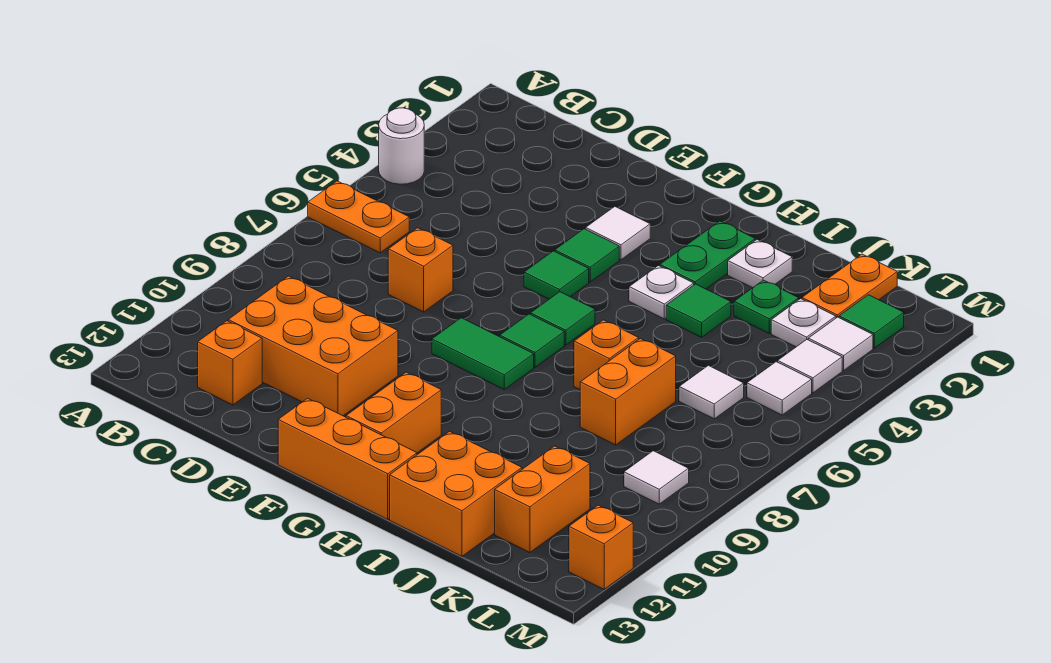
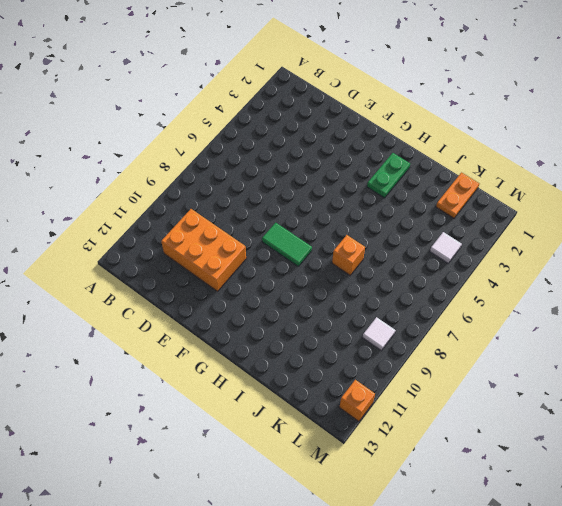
none -> white 1x1 round brick [379,108,424,184]
none -> orange 1x2 plate [308,181,409,253]
none -> orange 1x1 brick [198,321,262,405]
none -> orange 1x1 brick [388,228,453,312]

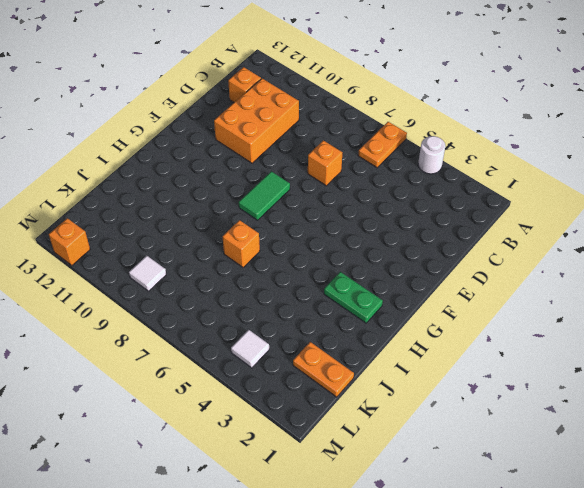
none -> white 1x1 tile [586,207,650,260]
none -> green 1x1 tile [555,229,619,282]
none -> green 1x1 tile [524,251,589,299]
none -> orange 1x3 brick [278,398,417,519]

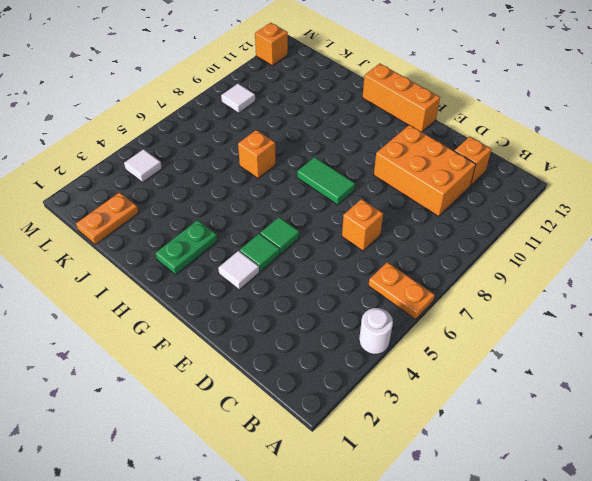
none -> green 1x1 tile [531,292,595,345]
none -> green 1x1 tile [500,314,564,367]
none -> orange 1x2 brick [346,372,441,453]
none -> white 1x1 plate [629,266,694,319]

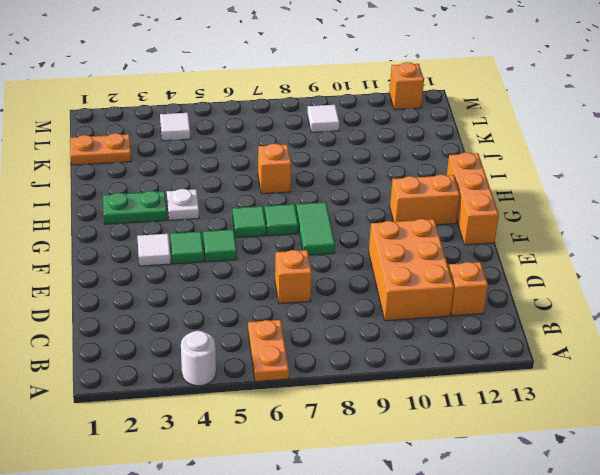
none -> white 1x1 plate [728,240,792,288]
none -> green 1x1 tile [666,284,731,337]
none -> orange 2x2 brick [390,431,522,556]
none -> green 1x1 plate [734,280,799,334]

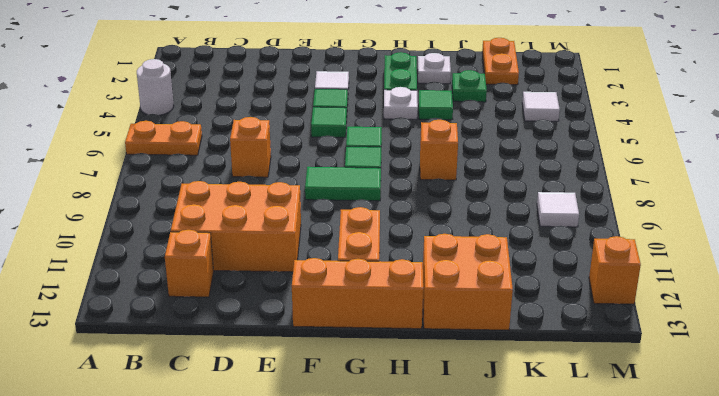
none -> orange 1x2 brick [580,339,676,445]
none -> white 1x1 plate [771,299,836,347]
none -> white 1x1 tile [679,365,744,419]
none -> orange 1x2 brick [495,446,590,553]

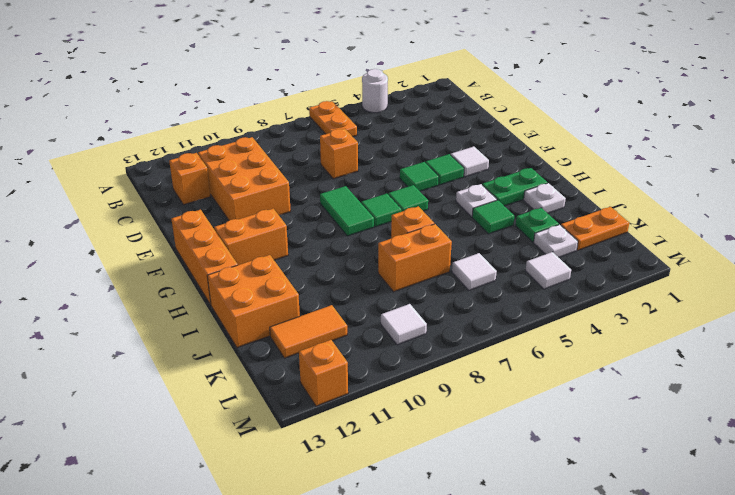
orange 1x2 tile [270,305,347,358] -> orange 1x2 brick [495,446,590,553]
none -> green 1x1 tile [839,295,904,348]
none -> white 1x1 tile [808,317,873,370]
none -> white 1x1 tile [747,362,812,415]

